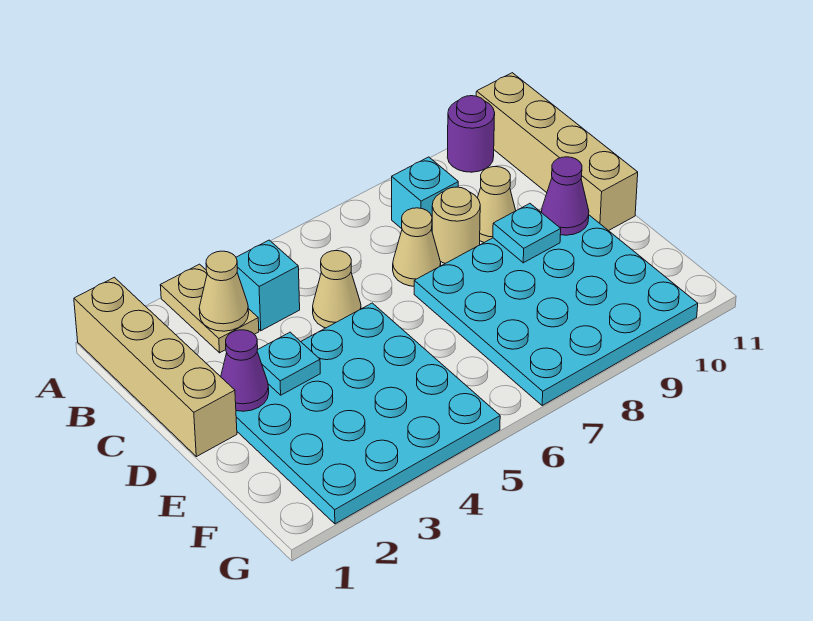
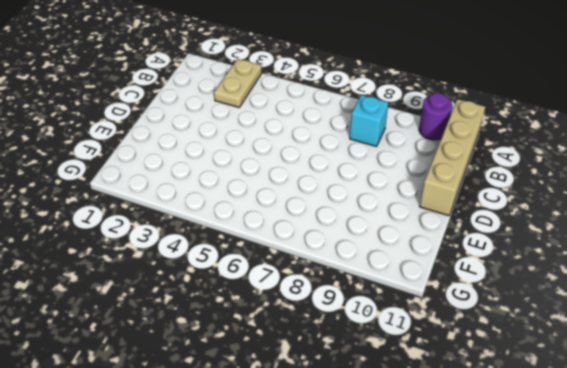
none -> tan 1x4 brick [74,277,237,457]
none -> cyan 1x1 brick [236,240,300,331]
none -> tan 1x1 cone [313,251,361,328]

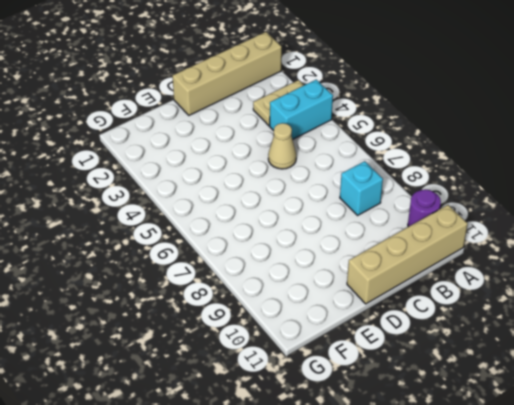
cyan 1x2 brick [270,80,333,140] -> cyan 1x1 brick [236,240,300,331]
none -> tan 1x1 cone [393,208,441,286]
none -> tan 1x1 round brick [432,187,480,263]
none -> tan 1x1 cone [478,167,516,242]

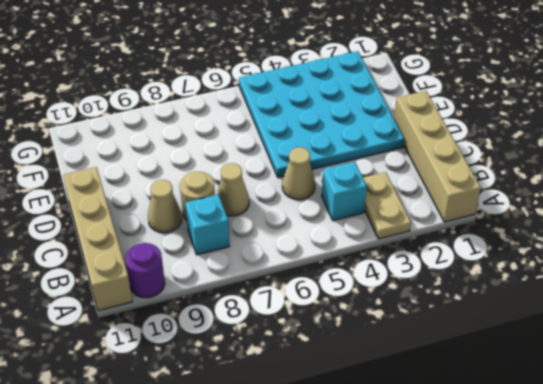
none -> cyan 4x4 plate [414,215,698,405]
none -> tan 1x1 cone [199,251,249,331]
none -> purple 1x1 cone [221,330,269,411]

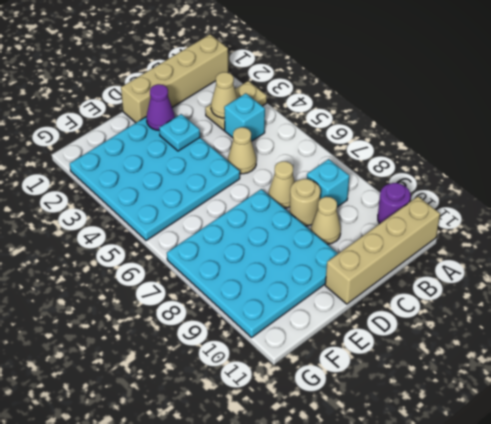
none -> cyan 1x1 plate [493,204,561,263]
none -> purple 1x1 cone [541,157,589,235]

